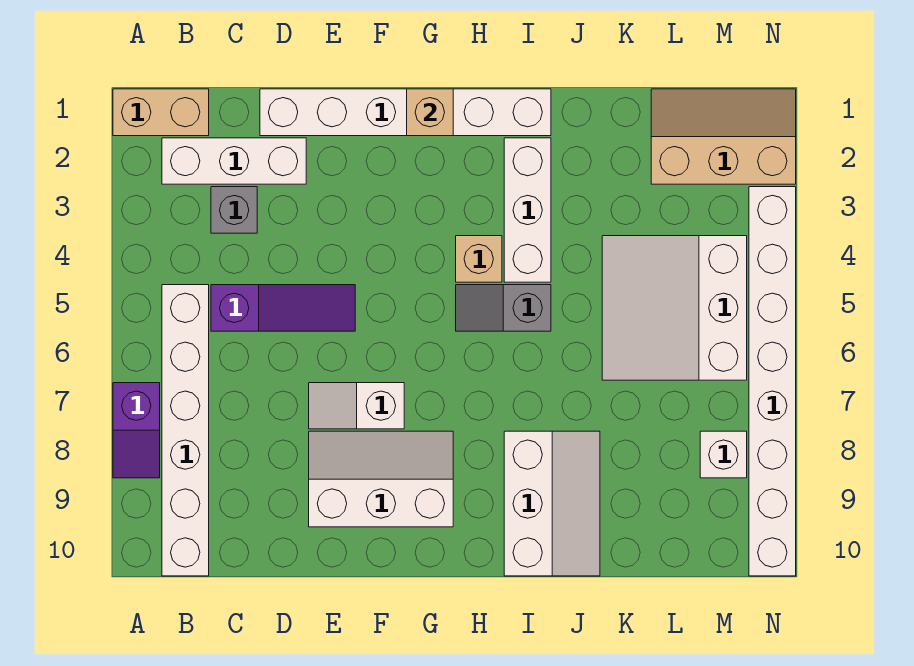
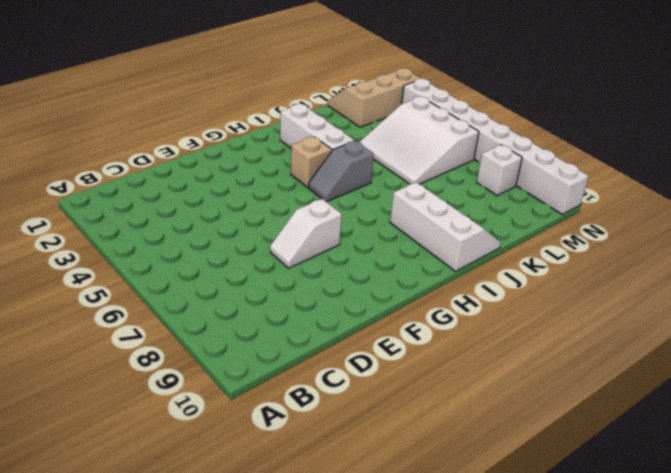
none -> tan 1x2 brick [113,89,209,136]
none -> purple 1x2 slope [113,383,160,478]
none -> white 1x3 brick [162,138,306,184]

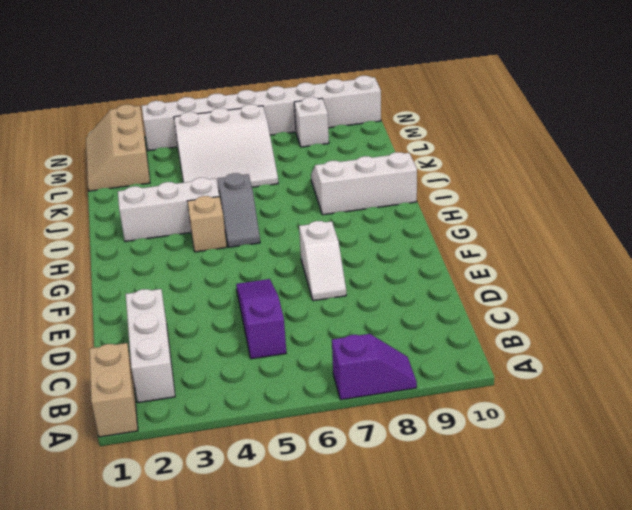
none -> white 1x6 brick [162,285,209,576]
none -> grey 1x1 brick [211,187,257,233]
none -> white 1x6 brick [260,89,551,136]

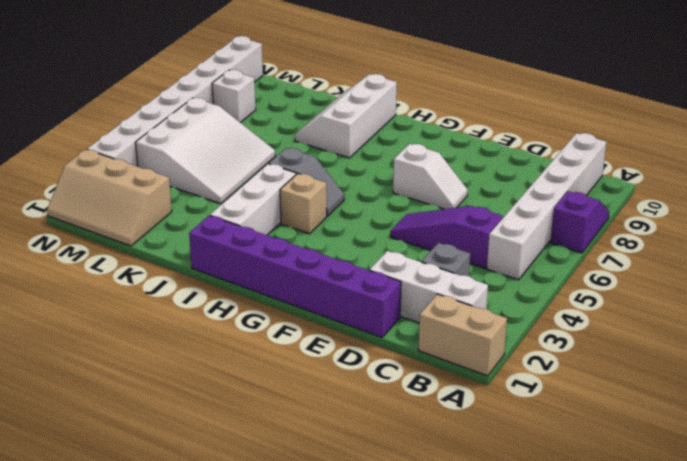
purple 1x6 brick [189,215,401,337] -> white 1x6 brick [260,89,551,136]
none -> white 2x3 slope [309,431,453,527]
none -> tan 1x1 brick [407,89,453,136]

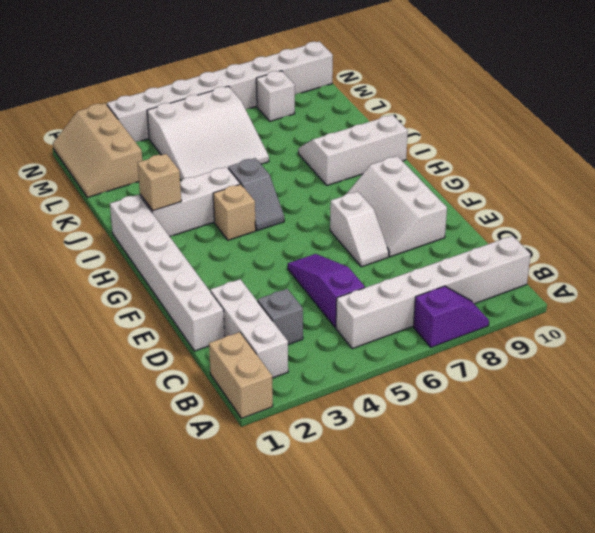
tan 1x1 brick [138,154,181,211] -> tan 1x1 brick moved to [407,89,453,136]

